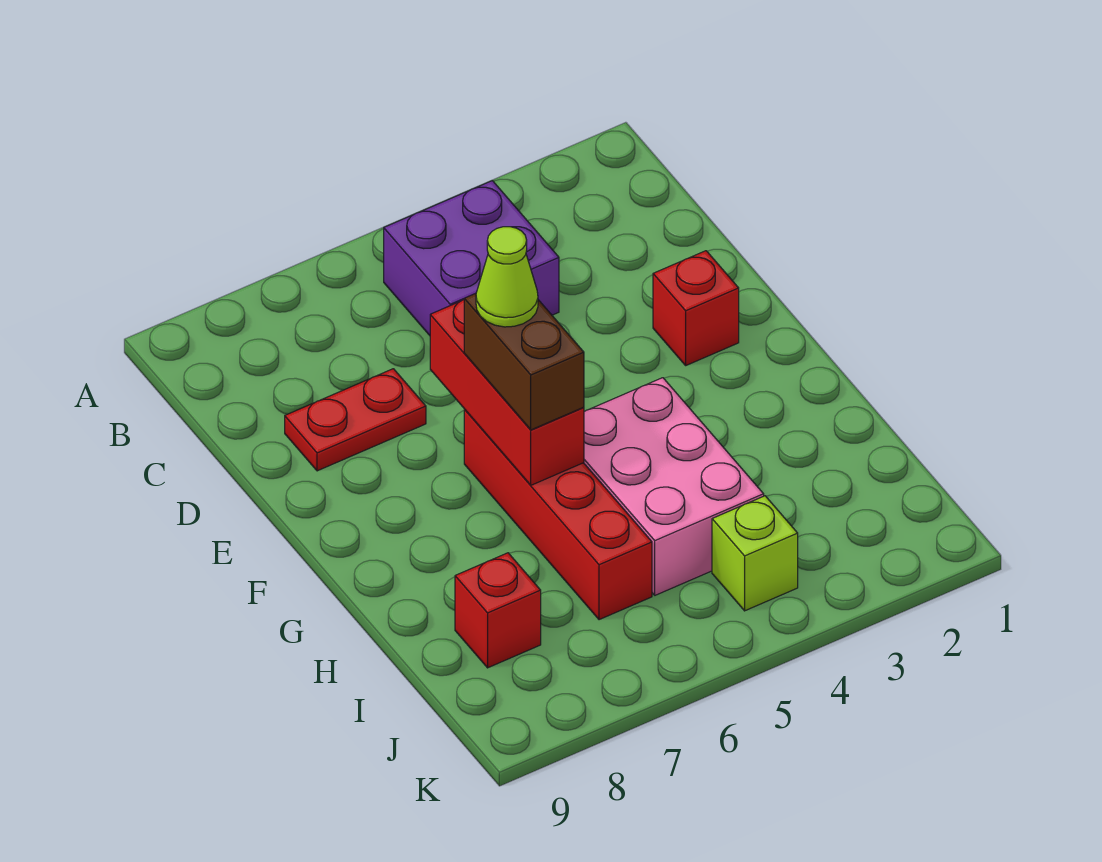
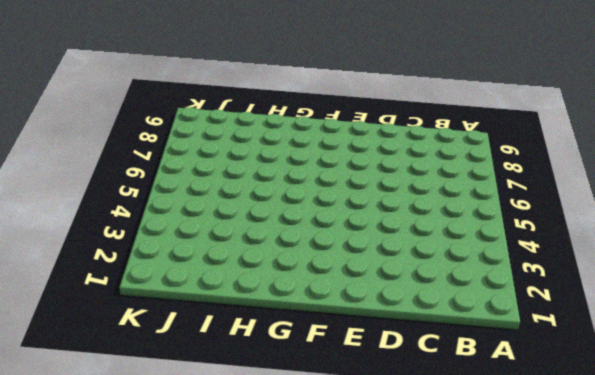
none -> purple 2x2 brick [384,181,559,335]
none -> red 1x2 plate [285,369,426,471]

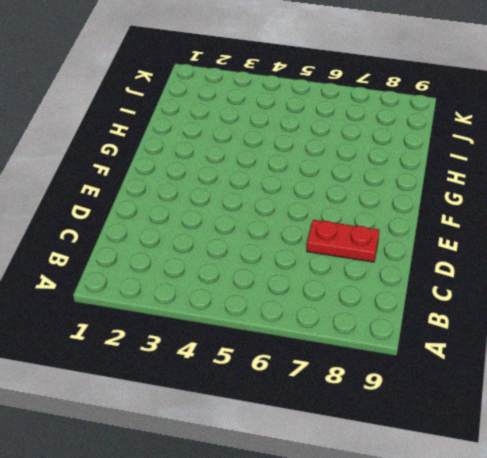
none -> purple 2x2 brick [384,181,559,335]
none -> red 1x1 brick [653,251,739,365]

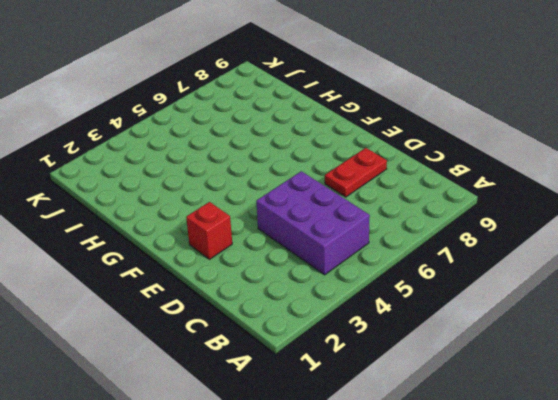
purple 2x3 brick [256,171,370,275] -> purple 2x2 brick [384,181,559,335]
none -> red 1x4 brick [464,409,652,620]
none -> pink 2x3 brick [584,378,764,595]

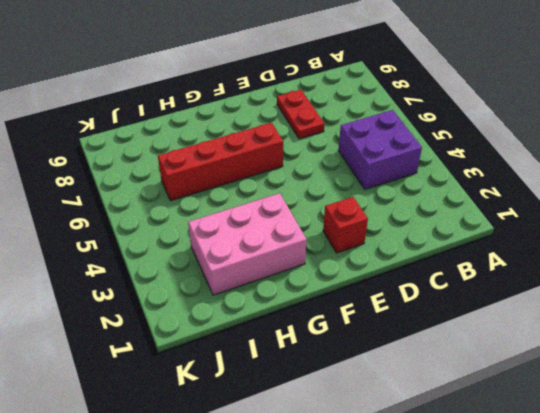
pink 2x3 brick [188,193,307,295] -> pink 2x3 brick moved to [584,378,764,595]
none -> red 1x1 brick [455,553,541,668]
none -> lime 1x1 brick [712,496,798,611]

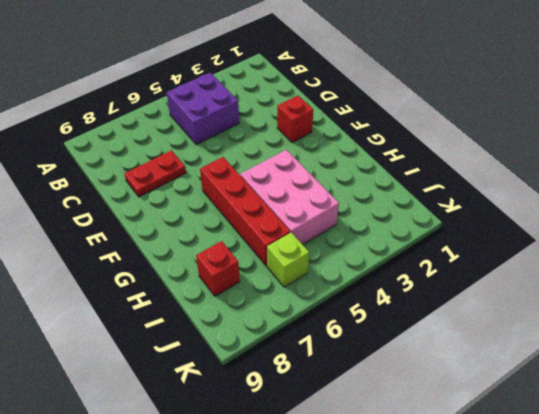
lime 1x1 brick [267,232,309,287] -> lime 1x1 brick moved to [712,496,798,611]
none -> red 1x3 brick [430,300,584,485]
none -> brown 1x2 brick [464,293,584,430]

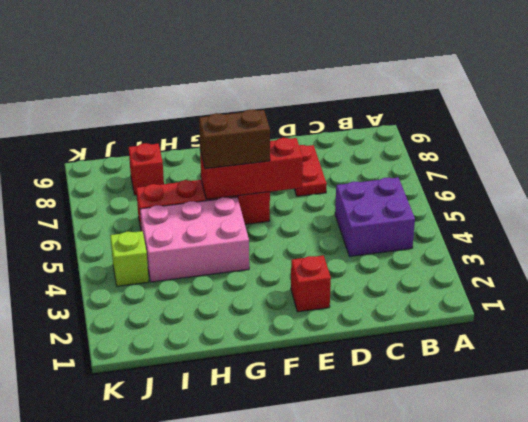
none -> lime 1x1 cone [476,227,538,327]

